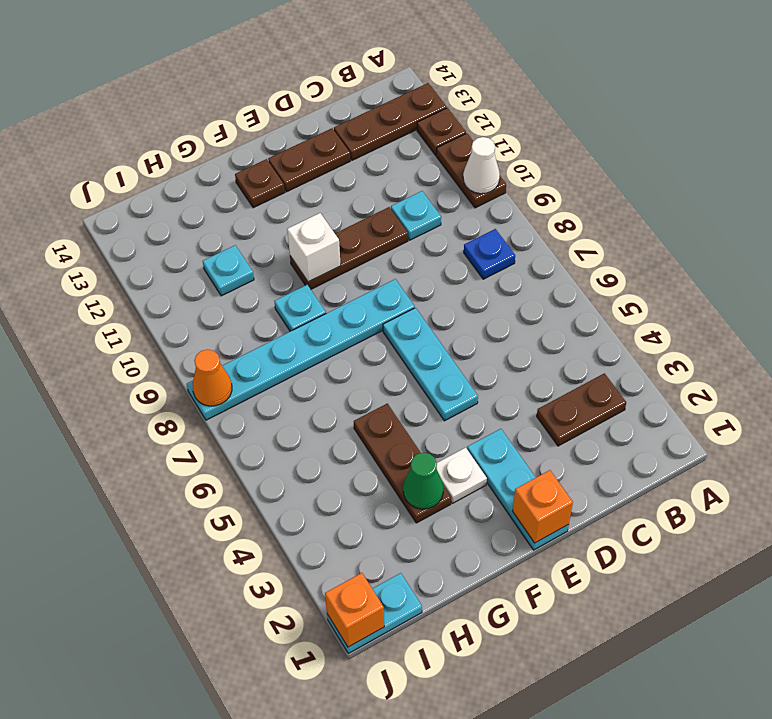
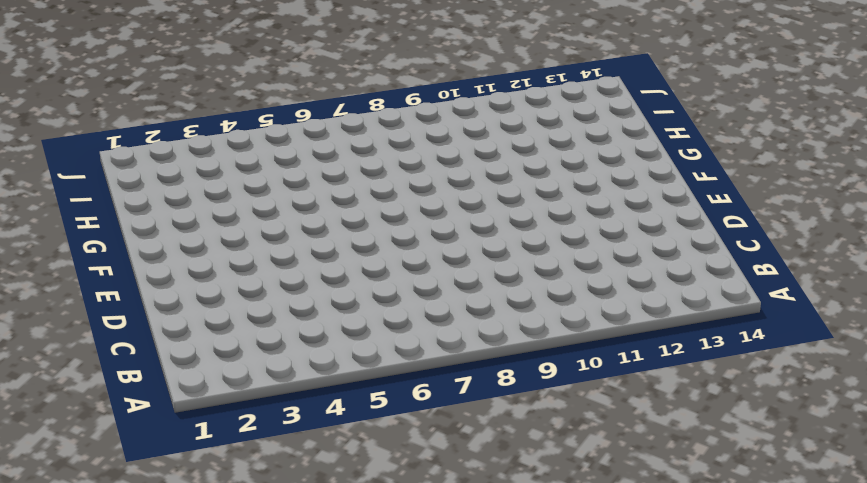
none -> brown 1x2 plate [436,134,506,208]
none -> brown 1x1 plate [417,108,466,155]
none -> brown 1x3 plate [334,83,447,160]

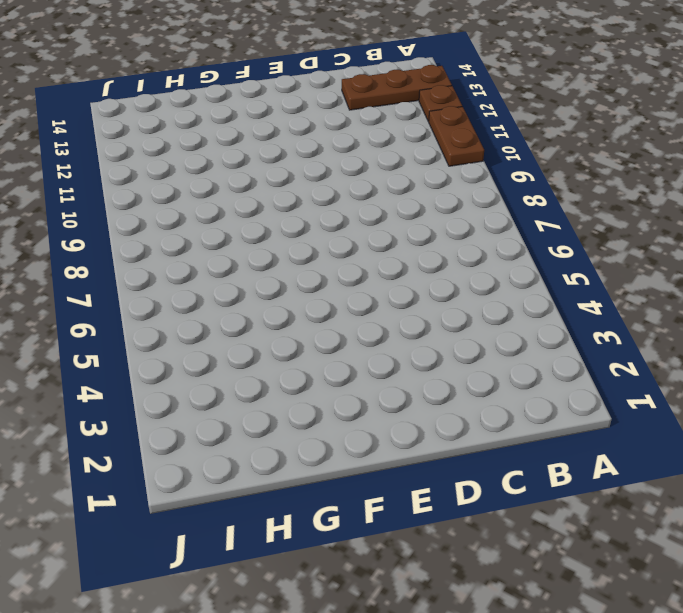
none -> brown 1x2 plate [537,373,626,446]
none -> blue 1x1 plate [464,229,515,279]
none -> cyan 1x1 plate [391,191,441,240]

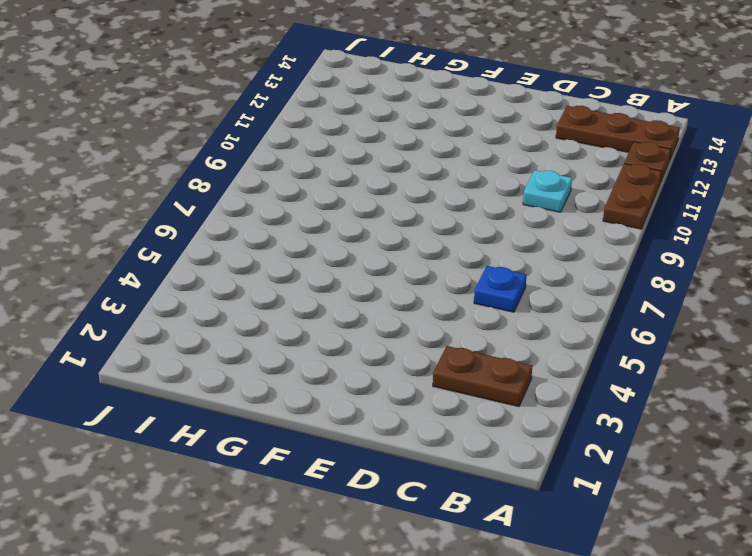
blue 1x1 plate [474,266,526,312] -> blue 1x1 plate moved to [464,229,515,279]
none -> brown 1x3 plate [290,207,408,289]
none -> brown 1x2 plate [268,128,350,192]
none -> cyan 1x3 plate [467,429,569,550]

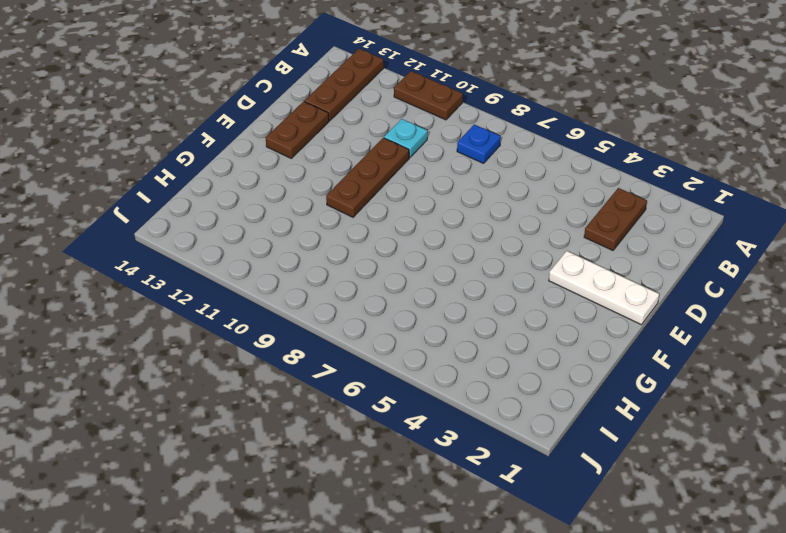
white 1x3 plate [549,251,659,325] -> cyan 1x3 plate [467,429,569,550]
none -> brown 1x1 plate [417,108,466,155]
none -> cyan 1x3 plate [383,308,478,421]
none -> cyan 1x6 plate [187,279,415,420]

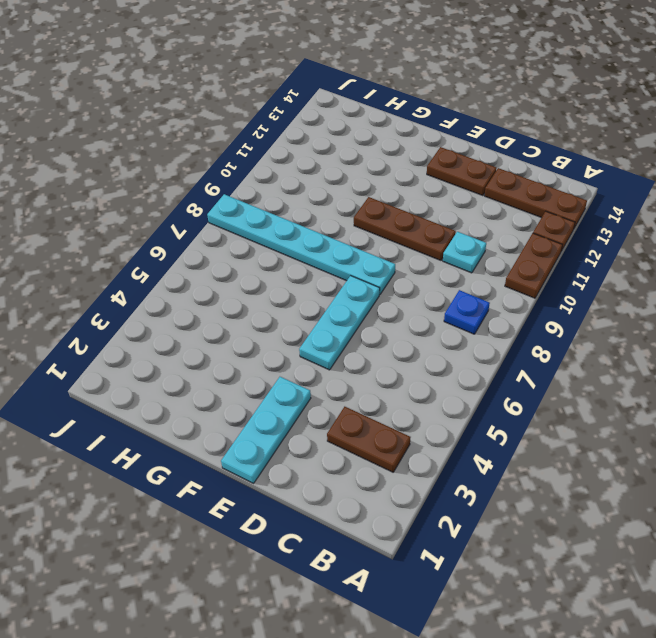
none -> white 1x1 plate [437,448,487,503]
none -> brown 1x1 plate [235,159,285,208]
none -> brown 1x3 plate [354,403,451,523]

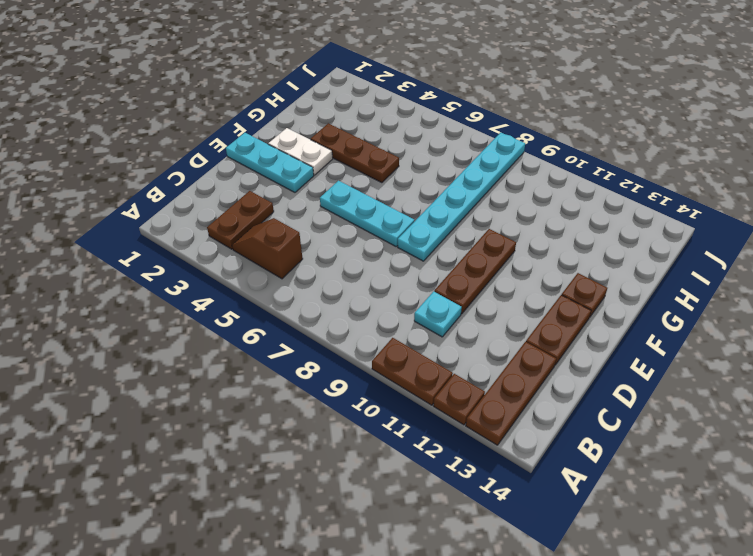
brown 1x2 slope [232,218,303,279] -> none
white 1x2 plate [268,128,333,175] -> white 1x1 plate [437,448,487,503]
none -> blue 1x1 plate [464,229,515,279]
none -> cyan 1x1 plate [274,285,326,331]
none -> cyan 1x1 plate [203,245,254,296]

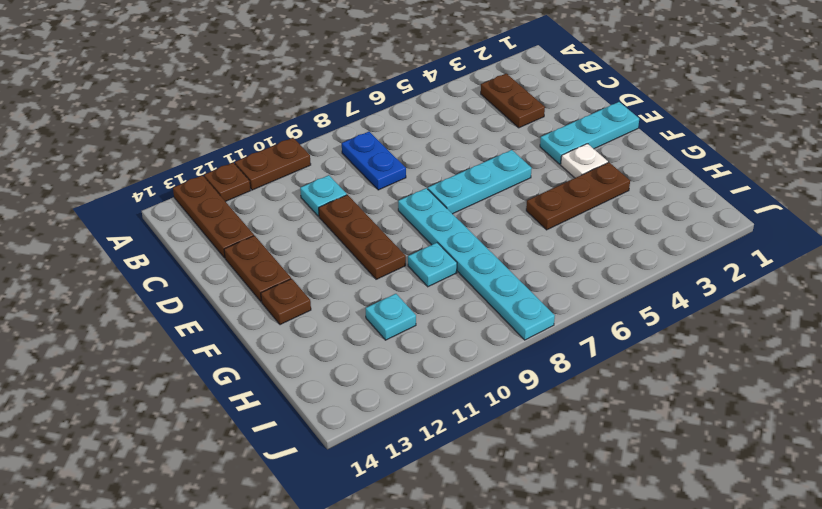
blue 1x2 plate [342,132,406,190] -> blue 1x1 plate [464,229,515,279]
none -> cyan 1x2 plate [327,573,422,653]
none -> white 1x1 cone [463,137,500,194]
none -> orange 1x1 brick [513,470,573,543]

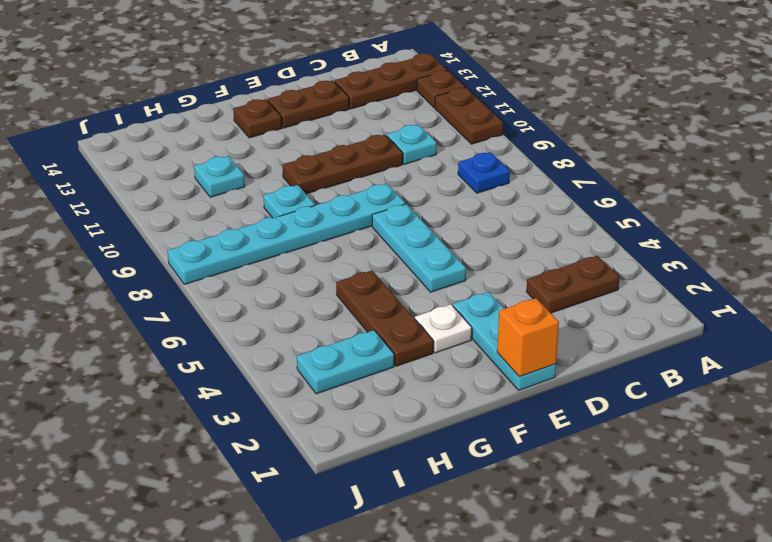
cyan 1x2 plate [297,330,394,394] -> cyan 1x2 plate moved to [327,573,422,653]
none -> white 1x1 cone [463,137,500,194]
none -> white 1x1 brick [287,213,341,282]
none -> green 1x1 cone [403,453,444,509]

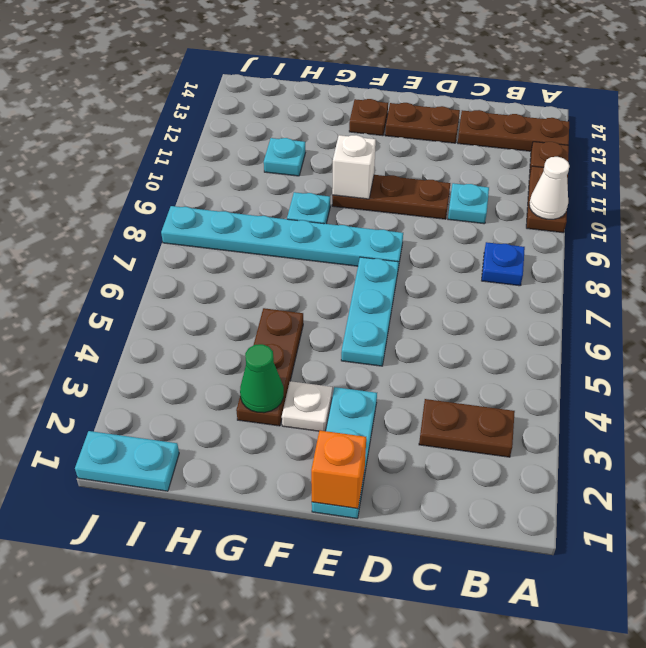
none -> orange 1x1 brick [325,573,384,647]
none -> orange 1x1 cone [193,350,232,406]

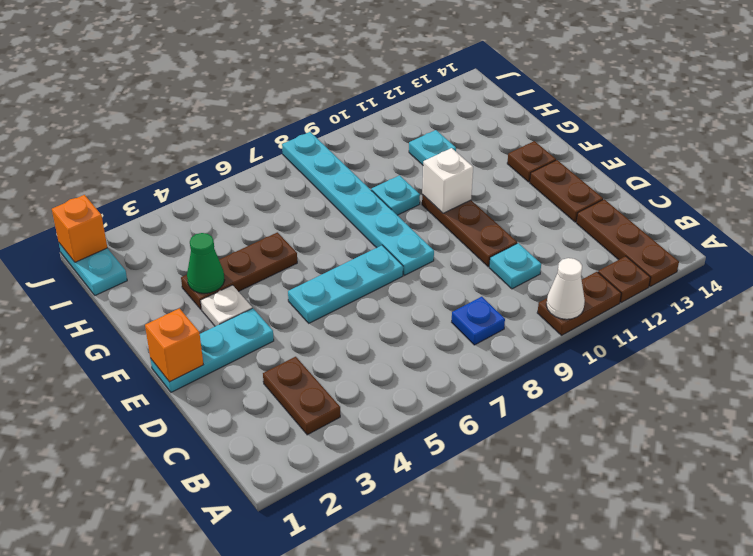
none -> orange 1x1 cone [193,350,232,406]

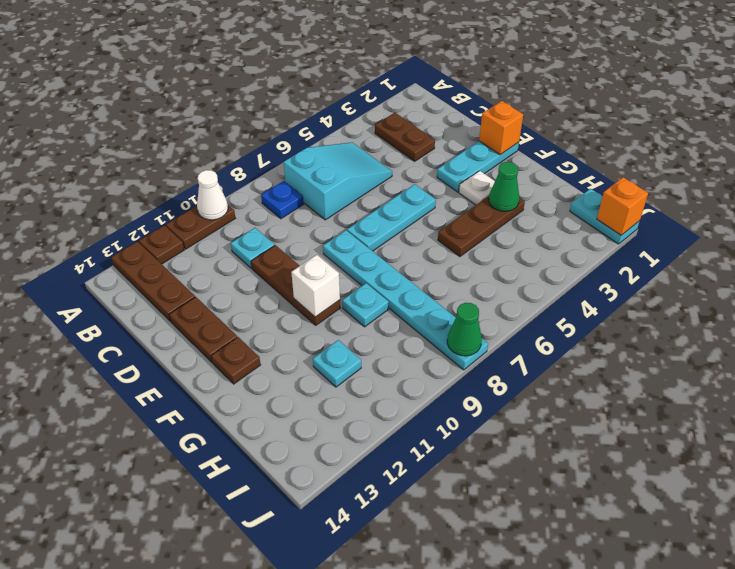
cyan 2x3 slope [284,142,392,220] -> none
green 1x1 cone [447,303,482,356] -> orange 1x1 cone [193,350,232,406]

